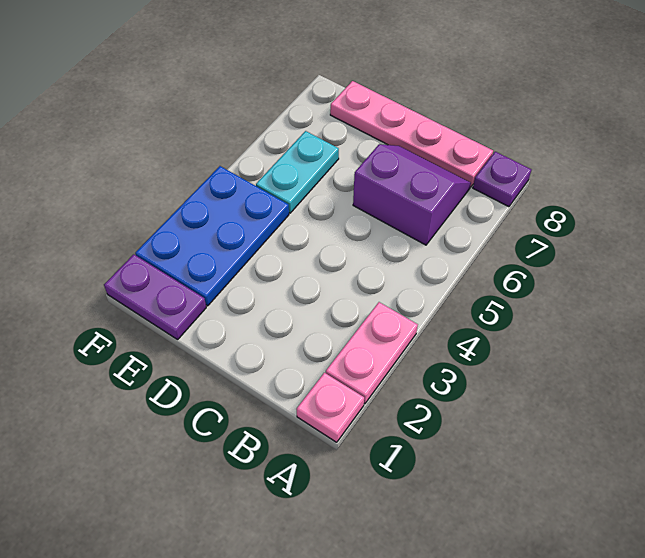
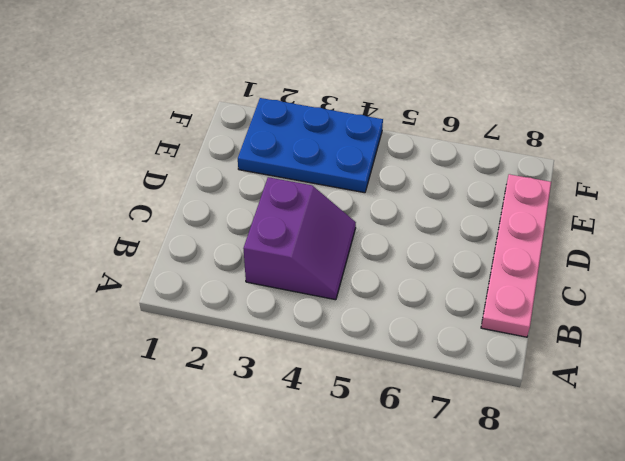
purple 2x2 slope [243,177,356,300] -> purple 2x2 slope moved to [353,144,471,245]
none -> pink 1x1 plate [296,373,364,442]
none -> pink 1x2 plate [326,302,418,404]

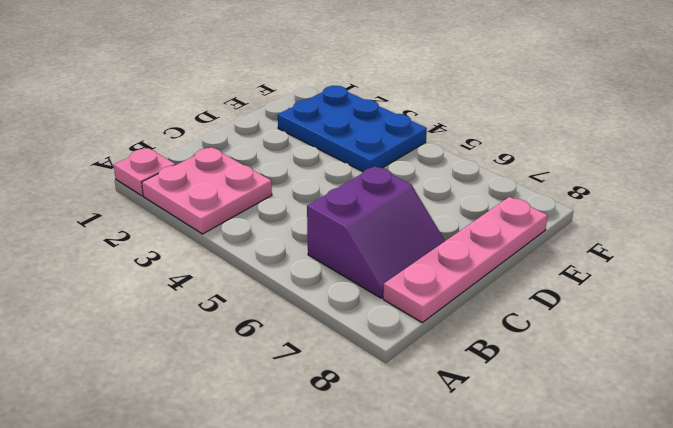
pink 2x2 plate [142,147,272,234] -> pink 1x2 plate [326,302,418,404]
none -> purple 1x1 plate [473,152,531,207]
none -> purple 1x2 plate [104,254,206,340]

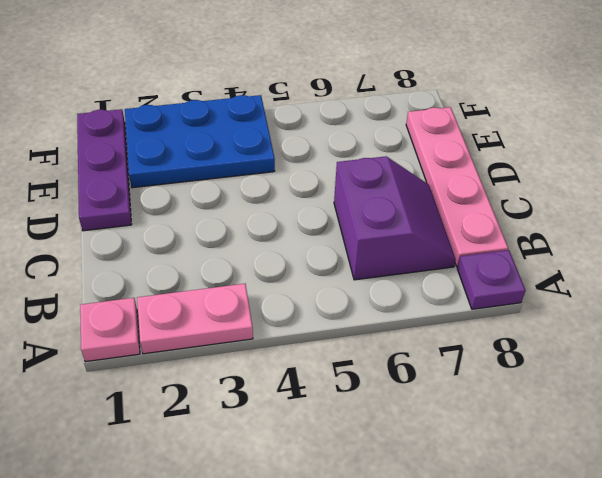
purple 1x3 plate [77,109,132,231] -> purple 1x2 plate [104,254,206,340]
none -> cyan 1x2 plate [256,131,339,213]

